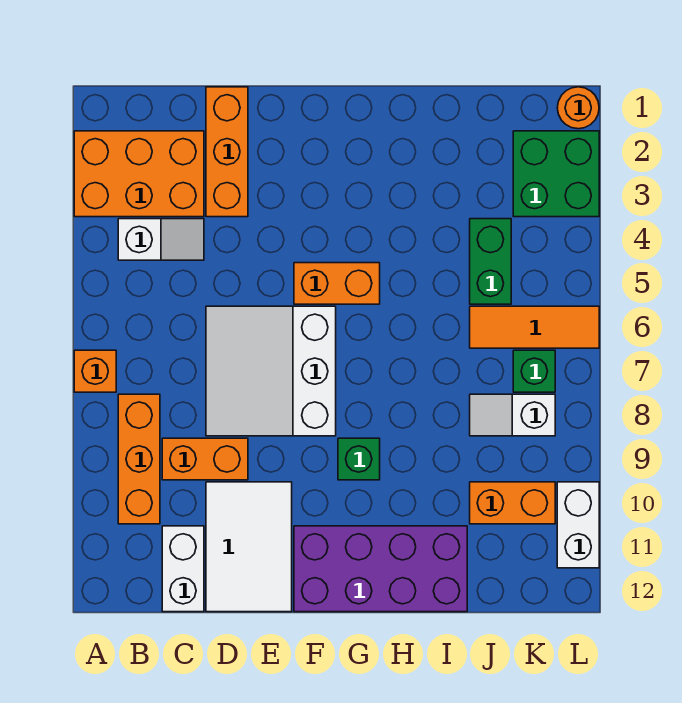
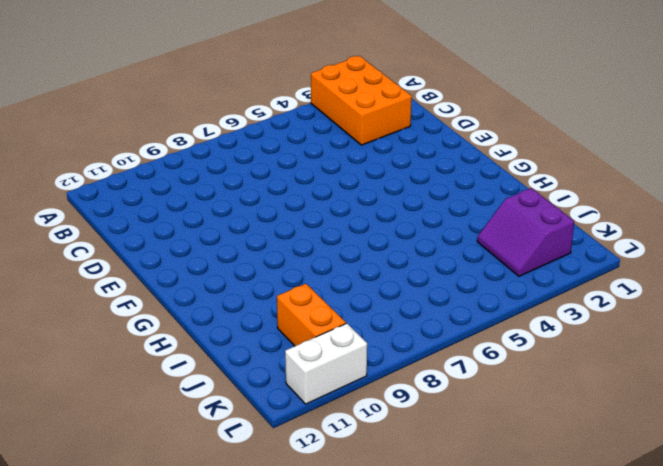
purple 2x2 slope [477,188,574,276] -> green 2x2 brick [513,131,599,217]
none -> orange 1x1 brick [74,350,116,392]
none -> white 1x2 slope [118,219,204,260]
none -> orange 1x3 brick [118,394,160,524]

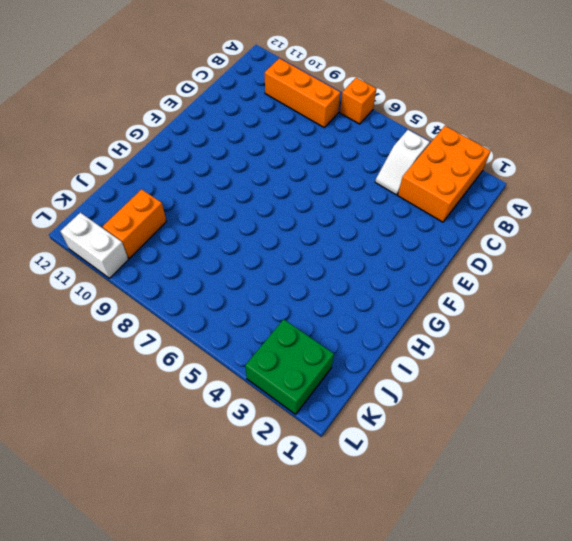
none -> orange 1x2 brick [162,438,248,480]
none -> white 1x2 brick [162,526,204,612]
none -> orange 1x3 brick [206,87,248,217]

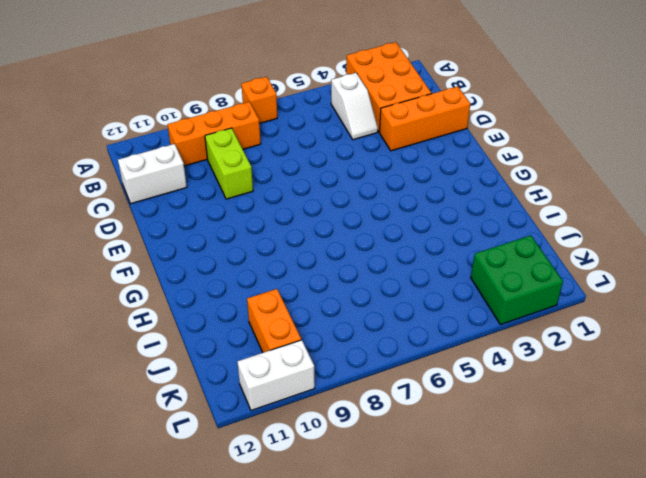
lime 1x2 brick [205,128,253,199] -> orange 1x2 brick [162,438,248,480]
none -> white 3x3 slope [206,306,336,436]
none -> white 2x3 tile [206,482,292,612]
none -> orange 1x2 brick [294,263,380,304]

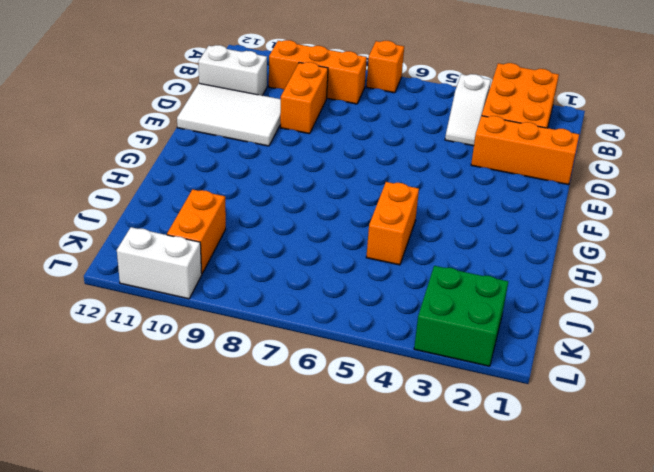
orange 1x2 brick [366,182,419,265] -> orange 1x2 brick moved to [294,263,380,304]
none -> white 3x3 slope [206,306,336,436]
none -> purple 2x4 brick [294,526,467,612]
none -> green 1x1 brick [338,438,380,480]

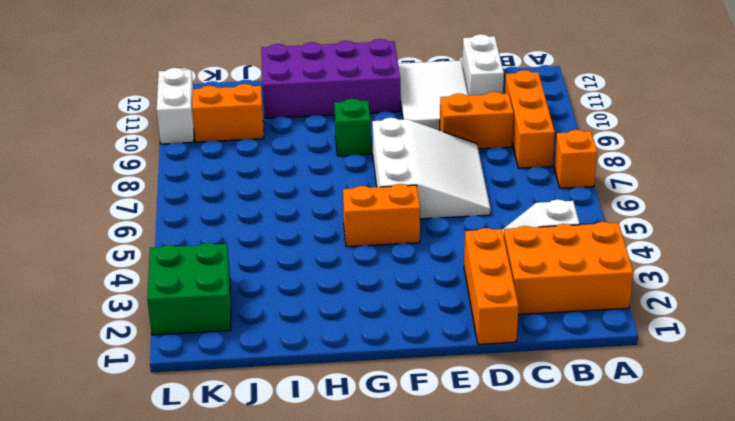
none -> green 1x2 brick [470,219,511,304]
none -> orange 1x3 tile [470,306,599,348]
none -> white 1x2 slope [470,394,555,436]

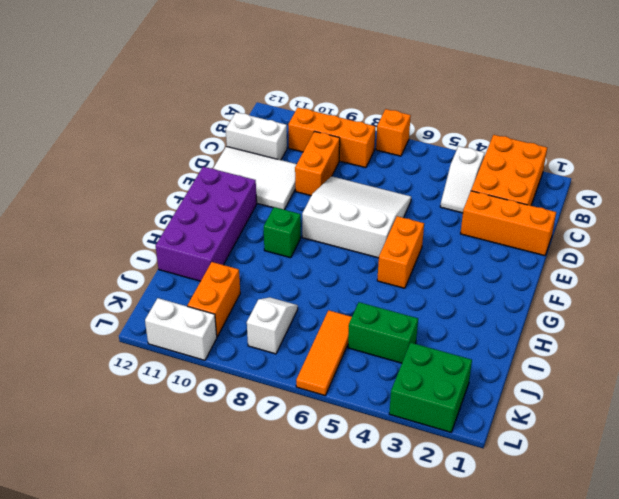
none -> green 1x1 brick [513,350,555,392]
none -> orange 1x1 round brick [557,87,599,129]

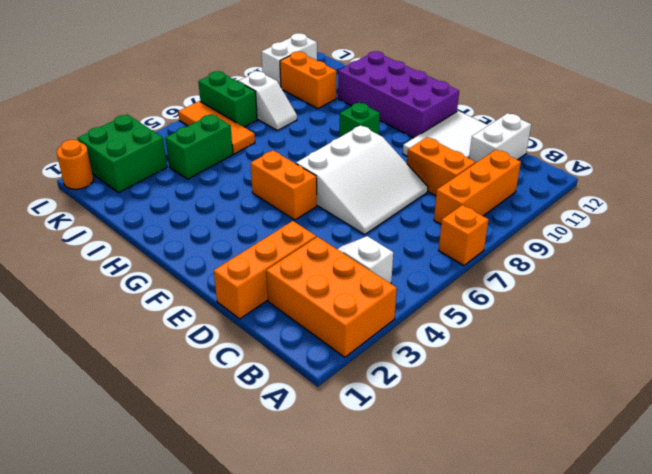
green 1x2 brick [198,71,257,127] -> green 1x1 brick [513,350,555,392]

